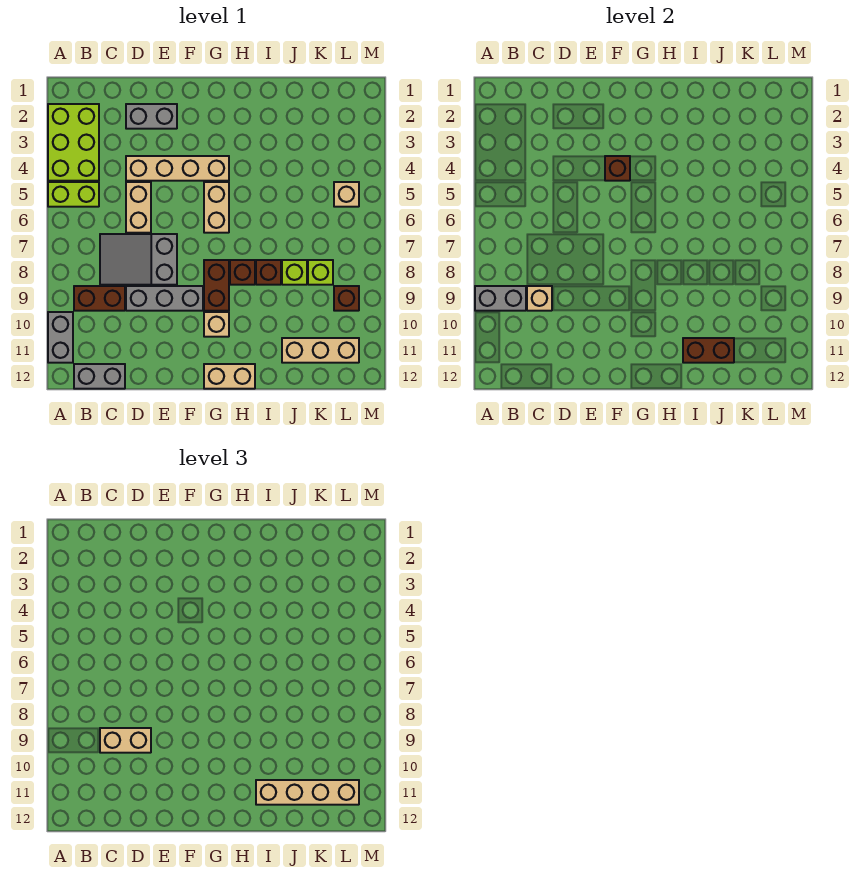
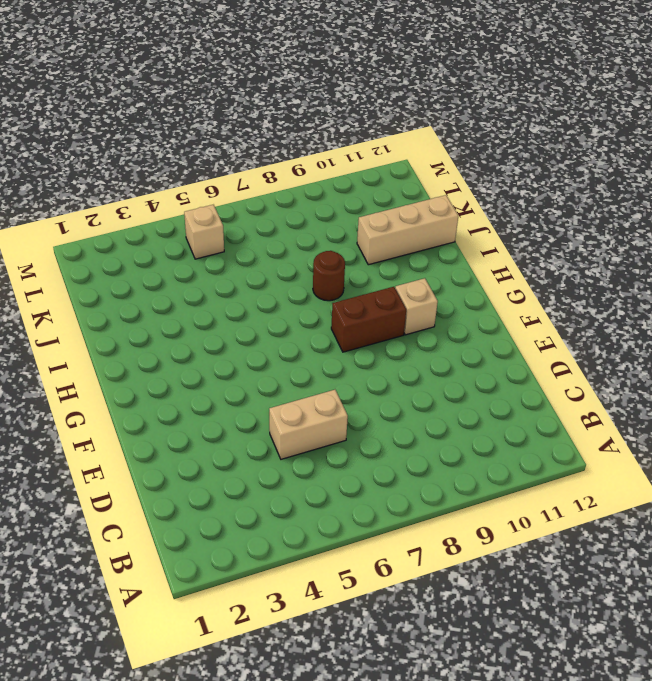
brown 1x1 round brick [313,251,345,301] -> brown 1x1 brick [256,260,281,285]
tan 1x3 brick [357,195,458,265] -> tan 1x3 brick turned to [282,338,359,363]
none -> lime 2x3 brick [48,104,99,181]
none -> lime 1x2 brick [48,182,99,207]
none -> grey 1x2 brick [48,312,73,363]

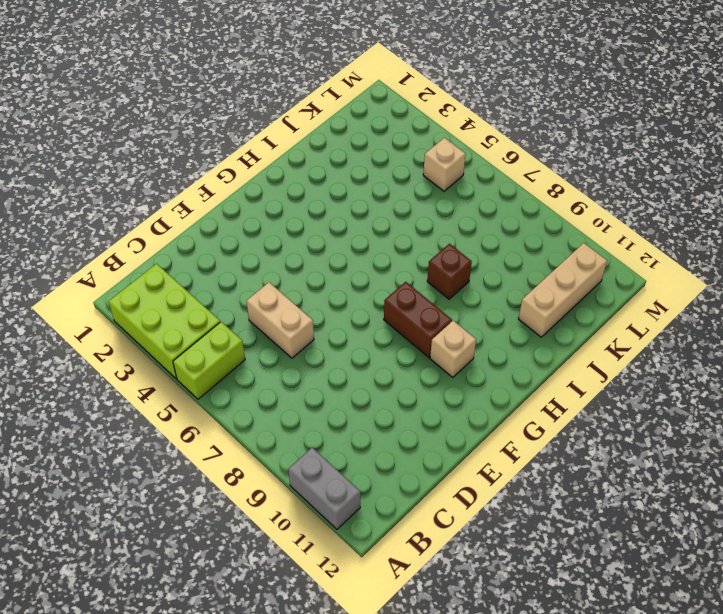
none -> brown 1x2 brick [74,286,125,311]
none -> grey 1x2 brick [74,364,125,389]
none -> grey 2x3 slope [100,234,177,285]

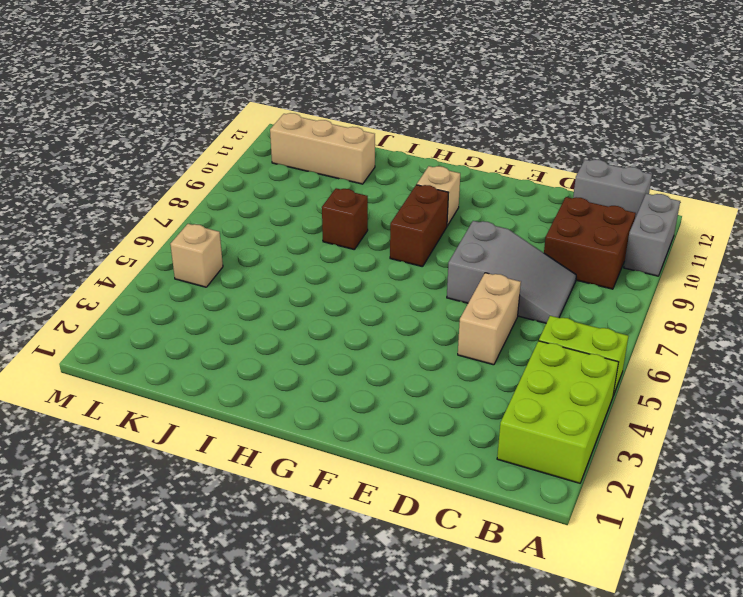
brown 2x2 brick [544,197,636,289] -> brown 1x2 brick [74,286,125,311]
none -> grey 1x2 brick [126,104,177,129]
none -> tan 1x4 brick [126,156,229,181]
none -> grey 1x3 brick [126,286,203,311]

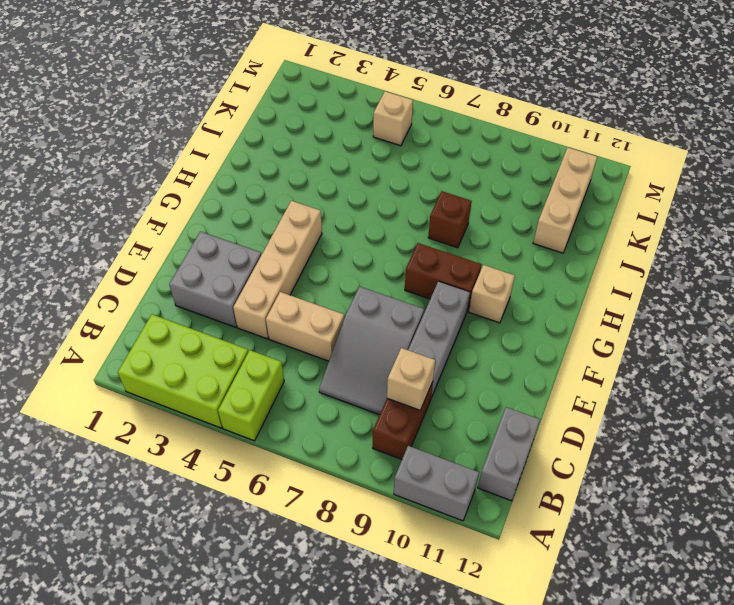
grey 2x2 brick [169,231,262,327] -> grey 1x2 brick [126,104,177,129]
none -> tan 1x2 brick [204,182,229,233]
none -> tan 1x2 brick [204,364,255,389]
none -> brown 1x1 brick [230,260,255,285]

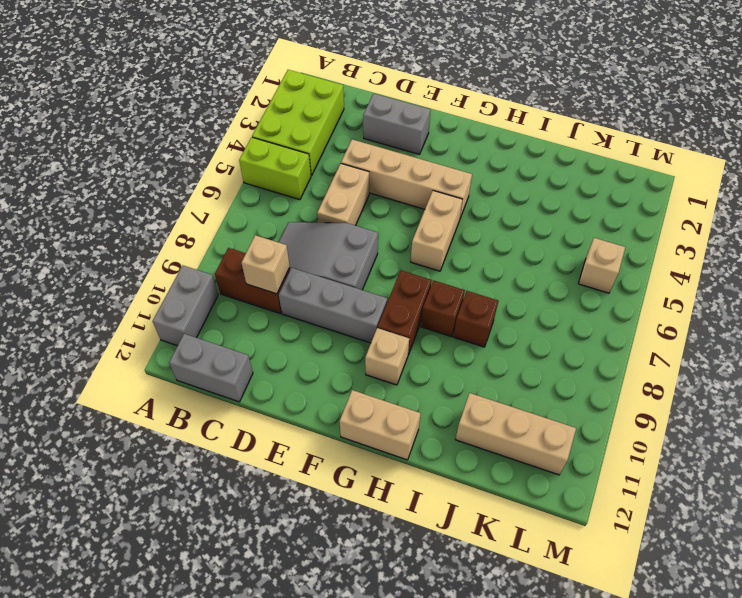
none -> lime 1x1 brick [282,260,307,285]
none -> lime 1x1 brick [308,260,333,285]
none -> brown 1x1 brick [334,286,359,311]

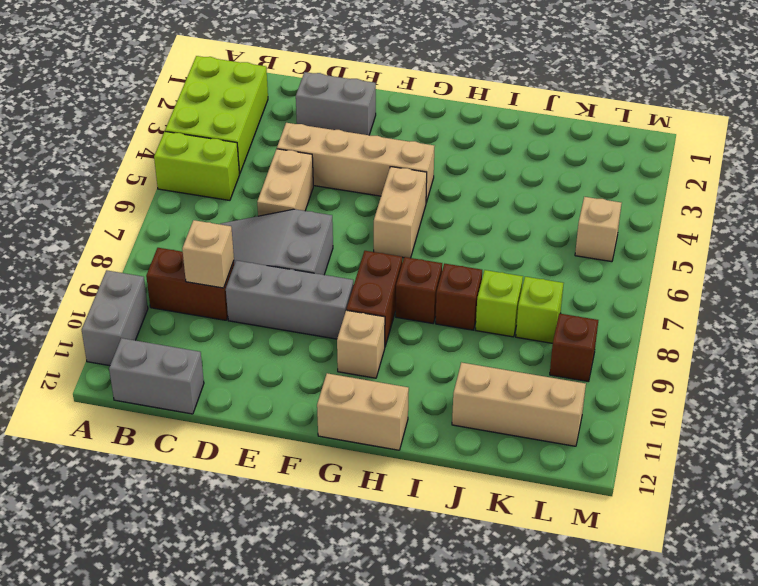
none -> grey 1x2 brick [475,286,526,311]
none -> brown 1x1 brick [605,156,630,181]
none -> brown 1x2 brick [683,338,734,363]

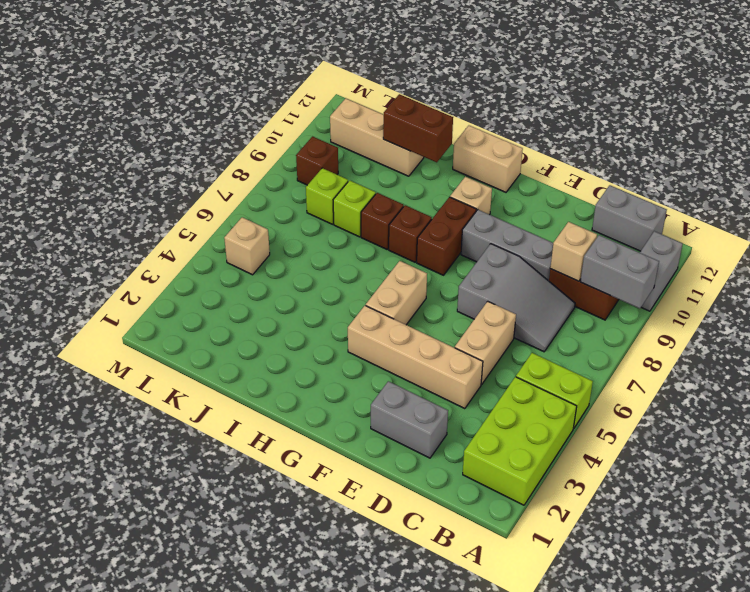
none -> brown 1x1 brick [605,156,630,181]
none -> tan 1x2 brick [100,728,151,753]
none -> tan 1x4 brick [256,780,359,805]

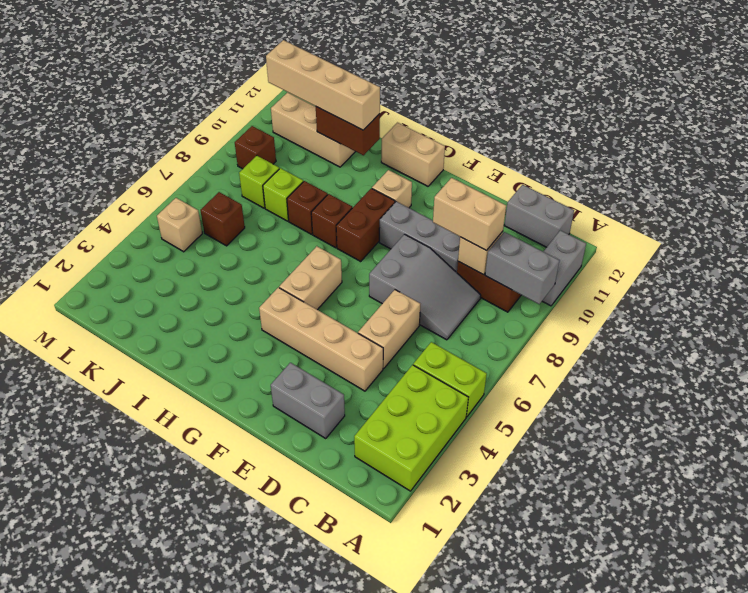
brown 1x1 brick [200,192,245,246] -> brown 1x1 brick moved to [605,156,630,181]

